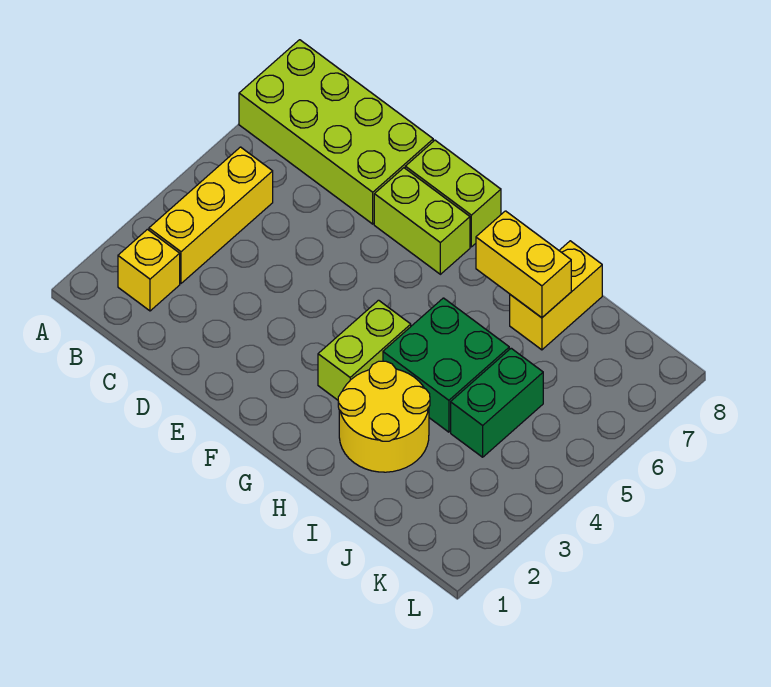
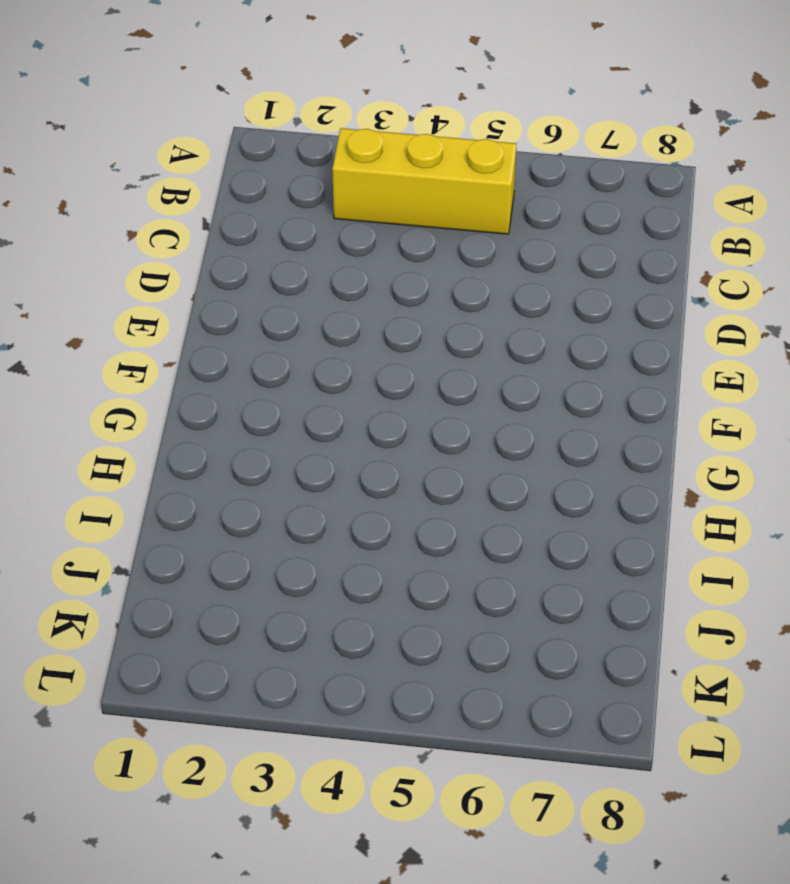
none -> lime 2x4 brick [239,40,433,224]
none -> yellow 1x1 brick [118,229,180,311]

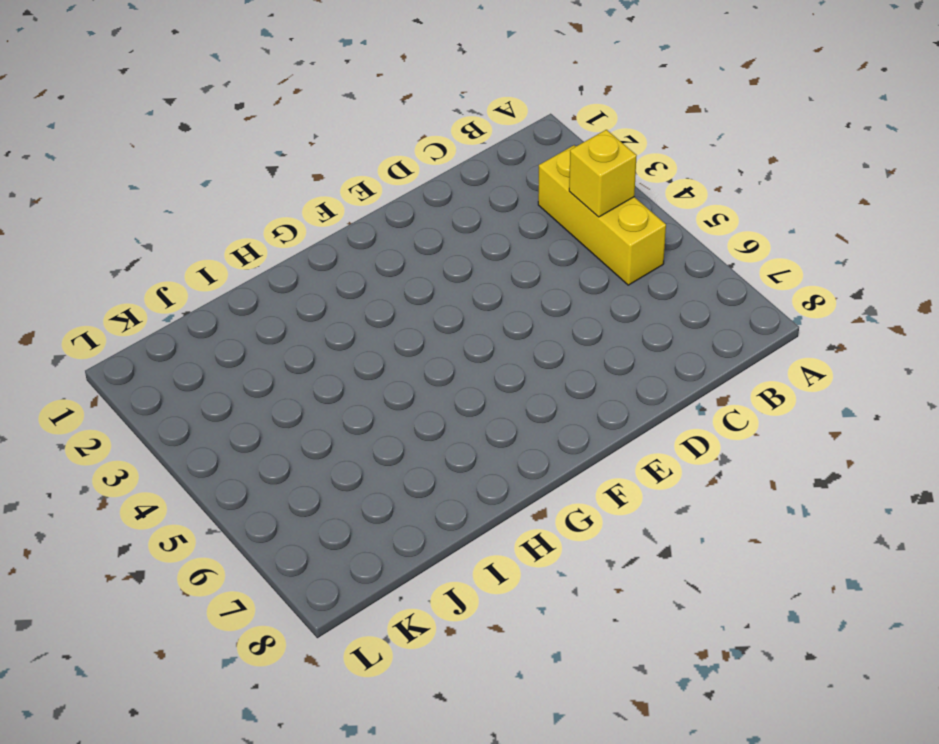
yellow 1x1 brick [569,130,637,217] -> yellow 1x1 brick moved to [118,229,180,311]
none -> lime 2x4 brick [239,40,433,224]
none -> lime 1x2 brick [374,168,470,274]

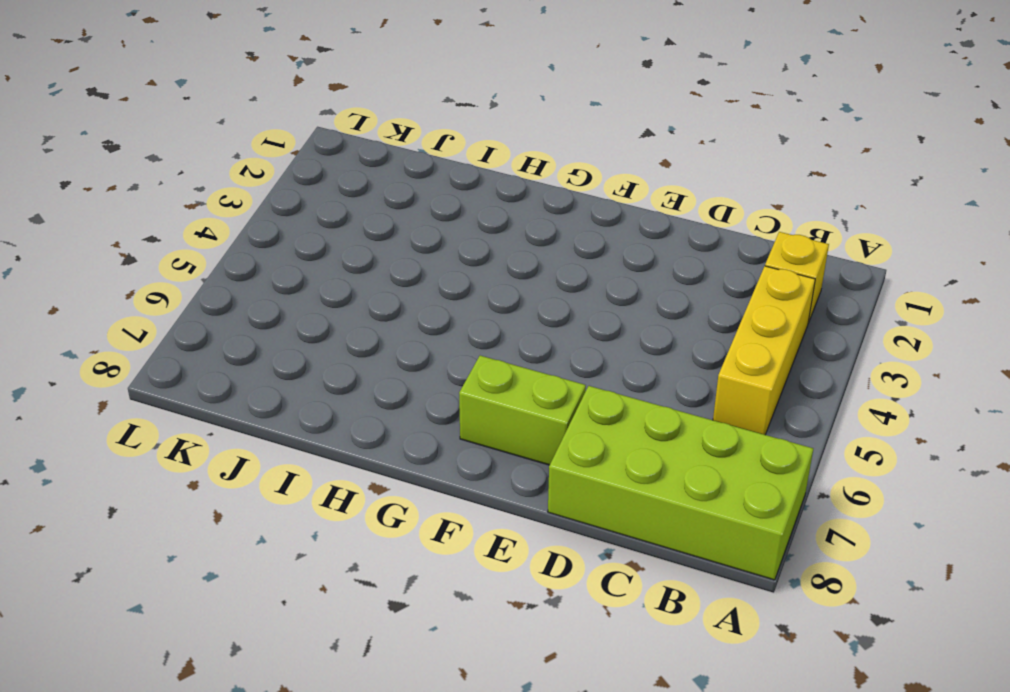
none -> lime 1x2 brick [405,140,501,247]
none -> lime 1x2 brick [318,300,411,400]

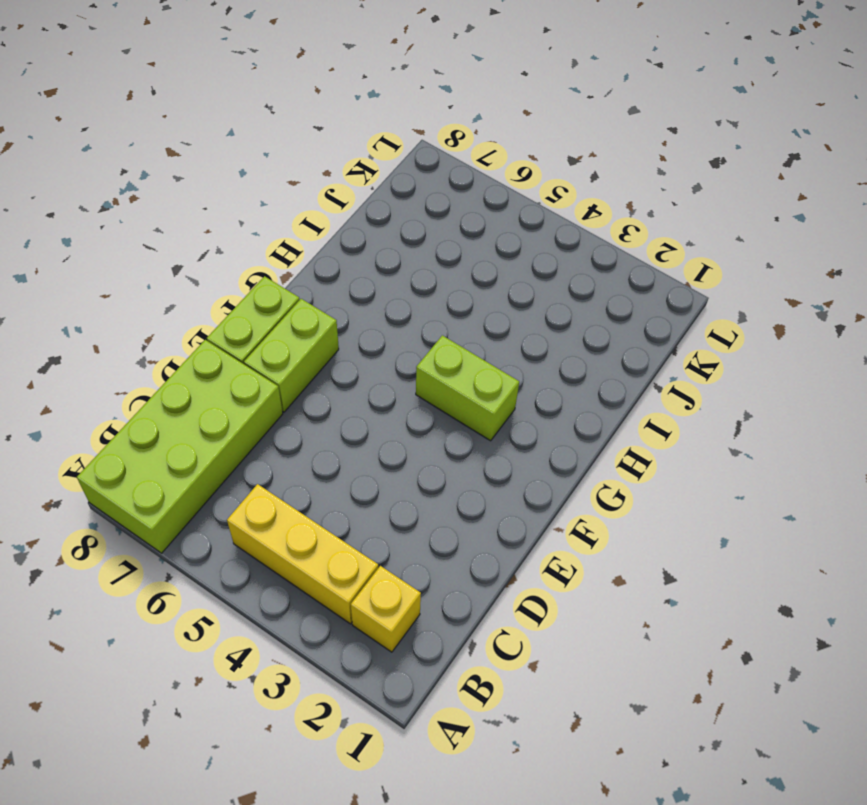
none -> yellow 2x2 round brick [338,361,430,472]
none -> green 2x2 brick [383,298,509,432]

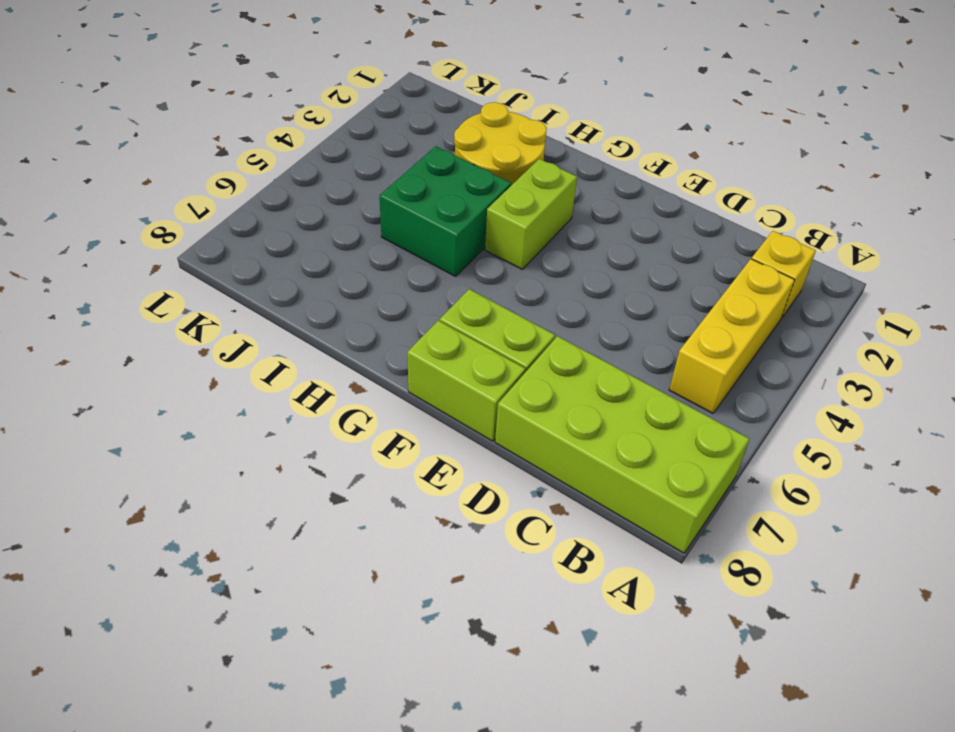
none -> yellow 1x2 brick [510,241,602,350]
none -> green 1x2 brick [451,348,543,457]

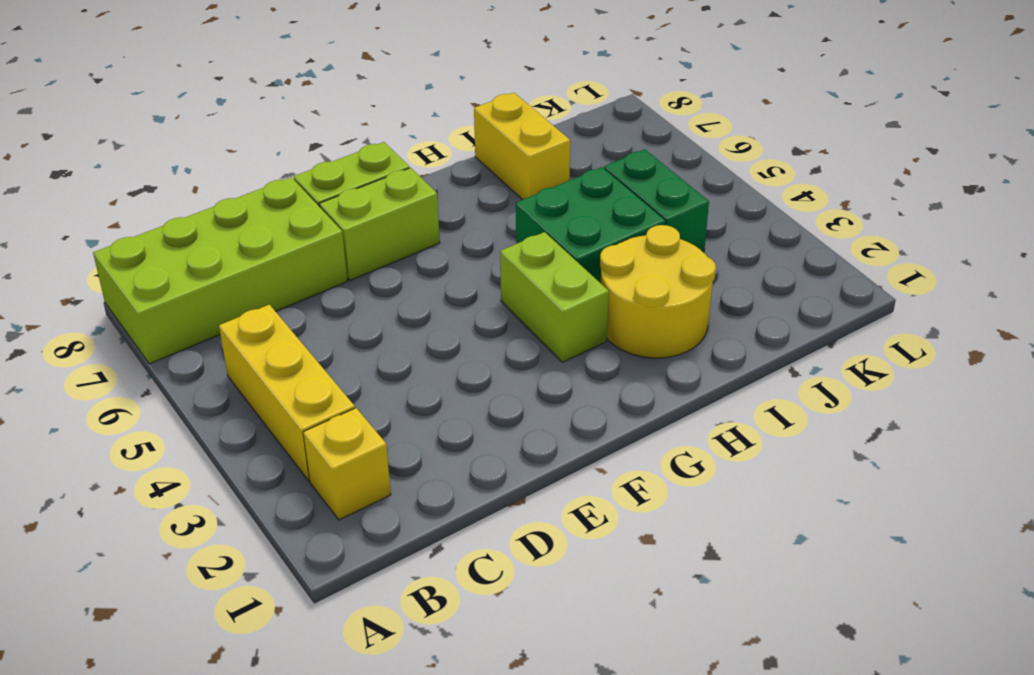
none -> yellow 1x2 brick [476,211,571,318]

